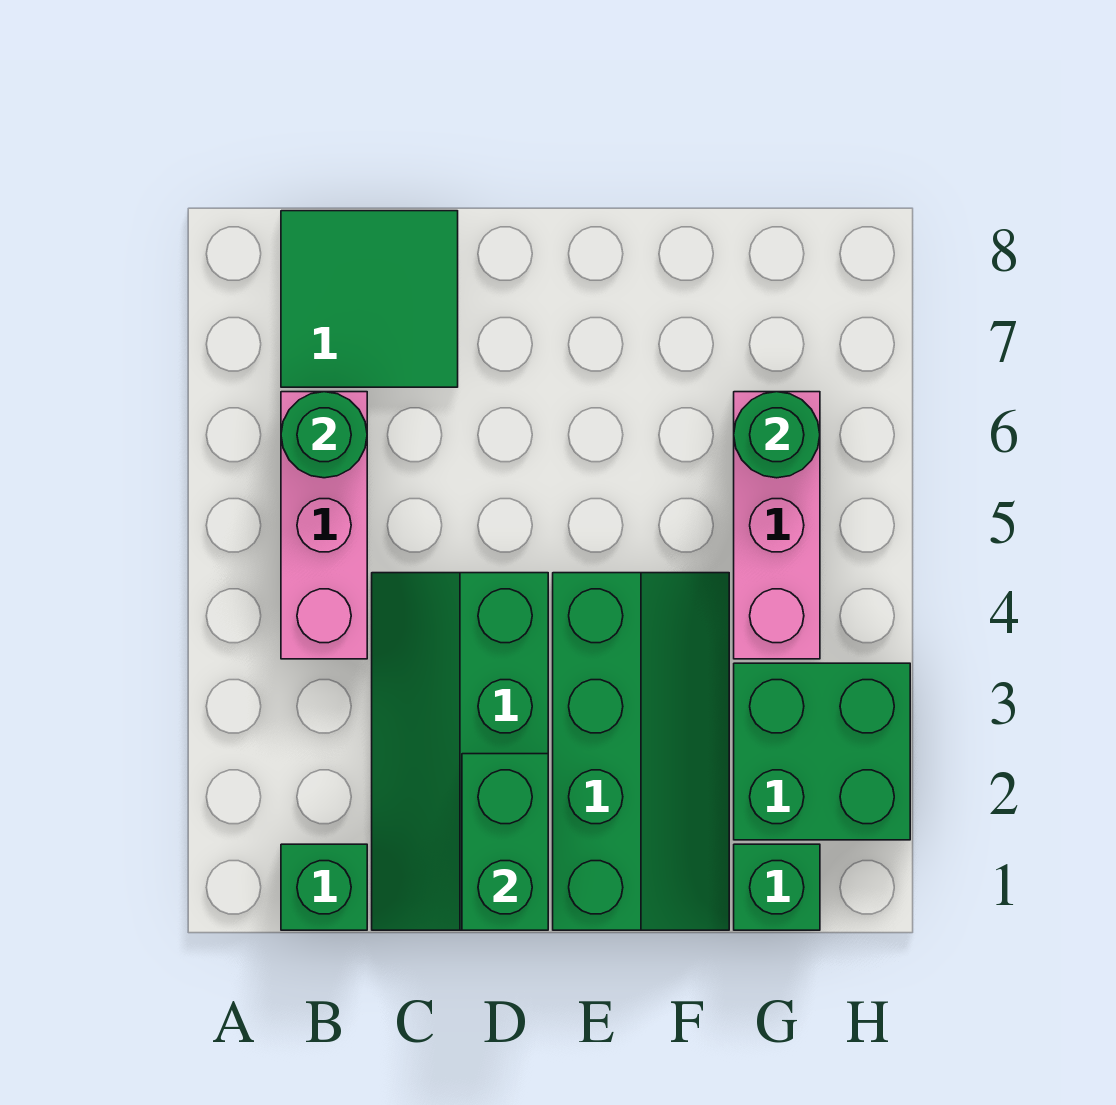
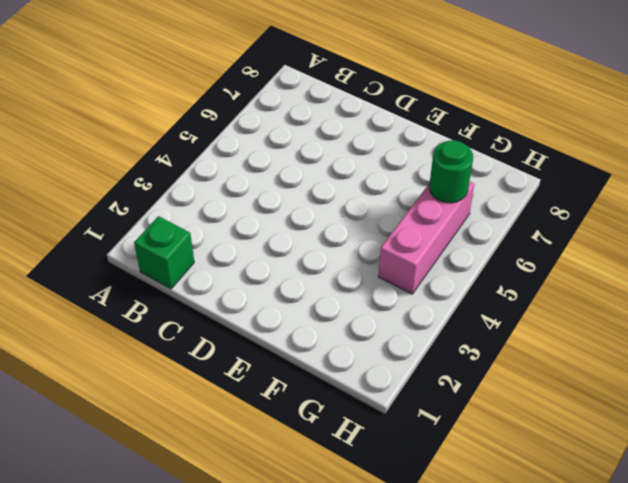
none -> pink 1x3 brick [281,392,367,659]
none -> green 2x2 tile [281,211,458,387]

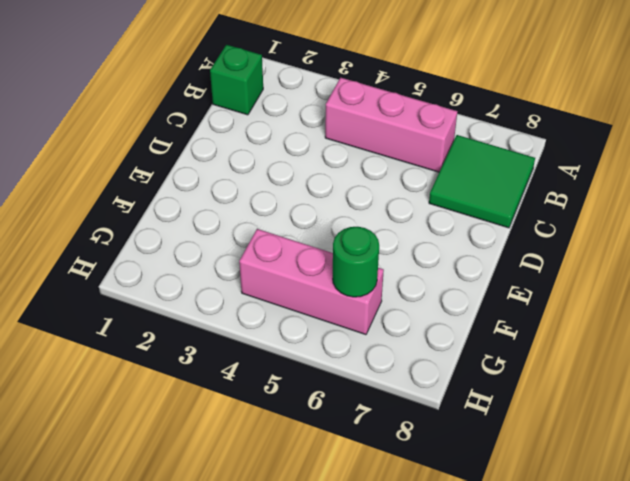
none -> green 2x4 slope [372,573,548,930]
none -> green 2x4 slope [553,573,729,930]

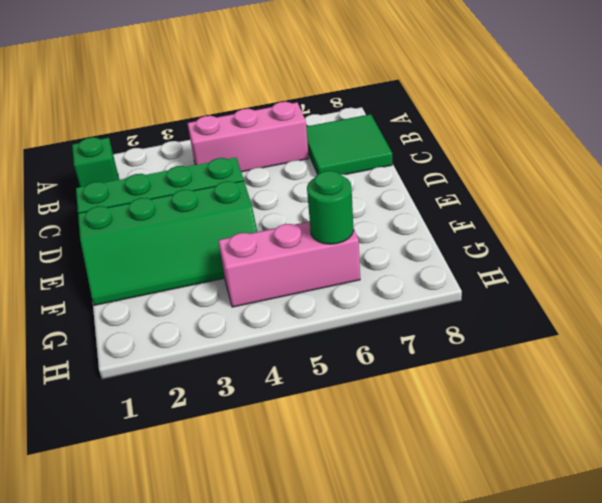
none -> green 1x1 brick [734,844,820,930]
none -> green 2x2 brick [734,663,910,840]

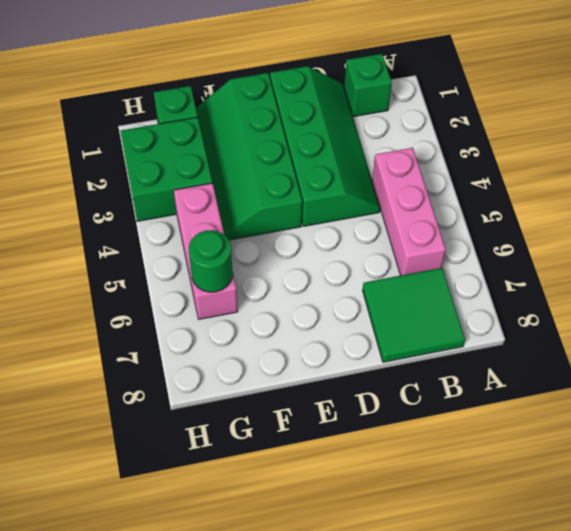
none -> green 1x1 round brick [281,392,367,478]
none -> green 1x2 brick [462,754,548,930]

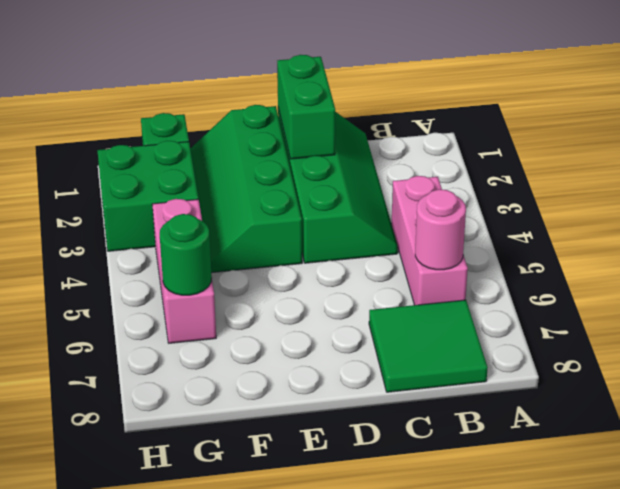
pink 1x1 round brick [415,189,466,270] -> green 1x1 round brick [281,392,367,478]
none -> green 1x1 brick [281,844,367,930]

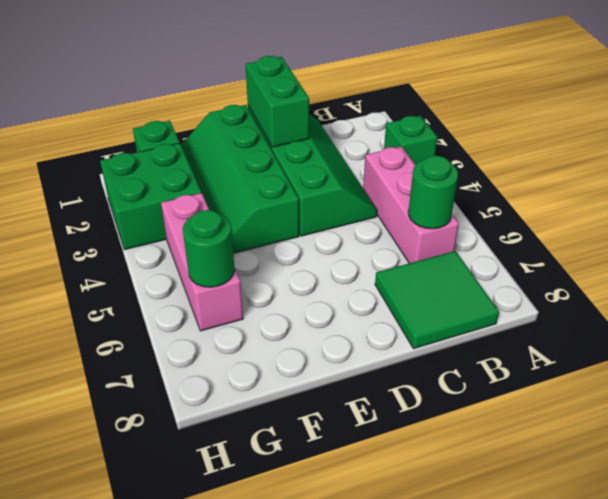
green 1x1 brick [384,116,437,165] -> green 1x1 brick moved to [281,844,367,930]

